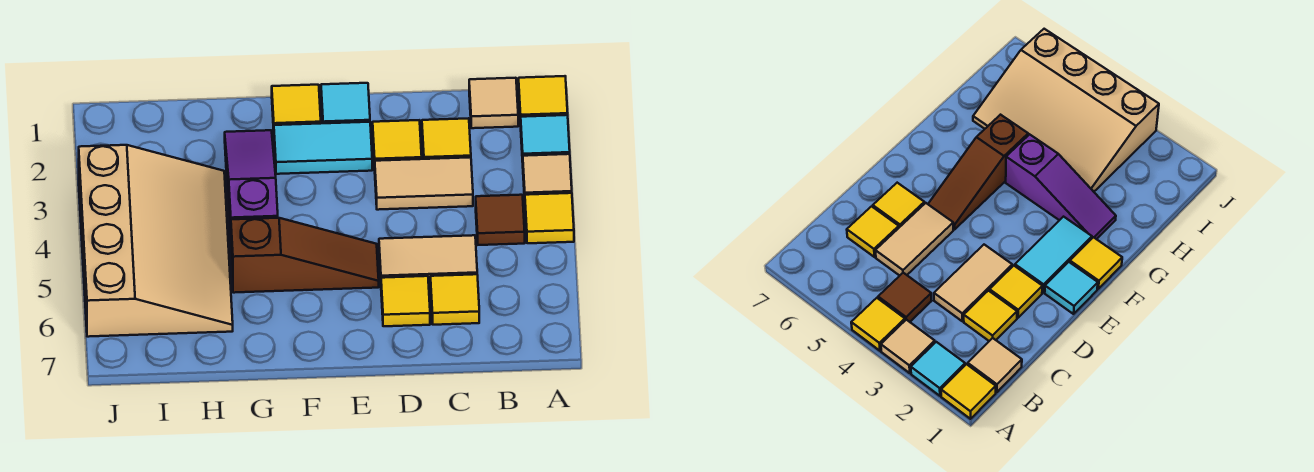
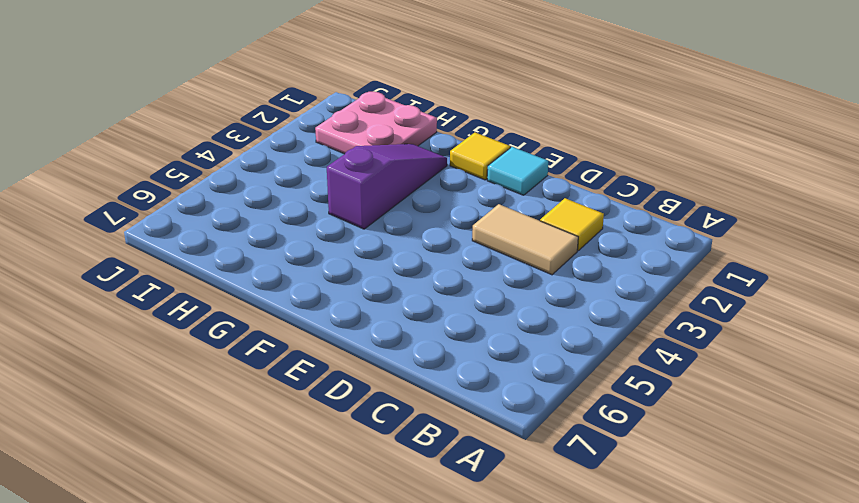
pink 2x2 plate [315,92,437,154] -> none
none -> yellow 1x1 tile [519,76,568,125]
none -> cyan 1x1 tile [521,115,570,162]
none -> tan 1x1 tile [523,154,572,198]

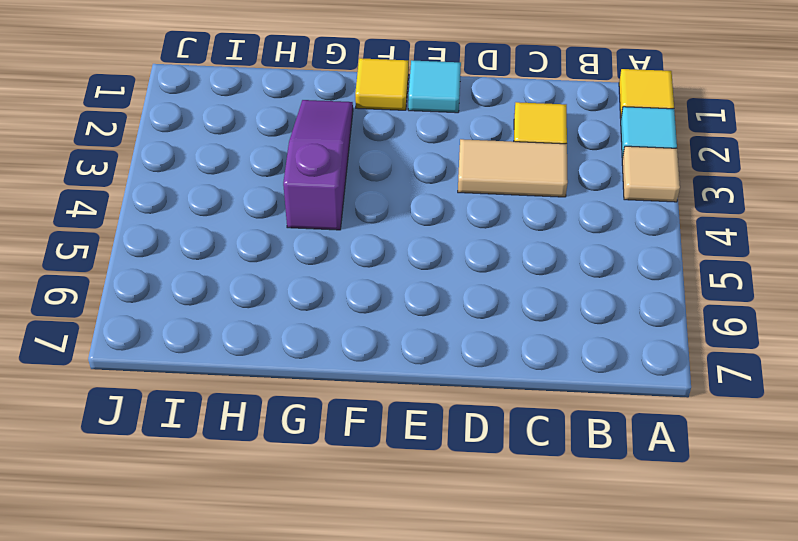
none -> yellow 1x1 tile [525,193,574,243]
none -> tan 1x1 tile [469,78,518,128]
none -> brown 1x1 tile [476,195,525,245]

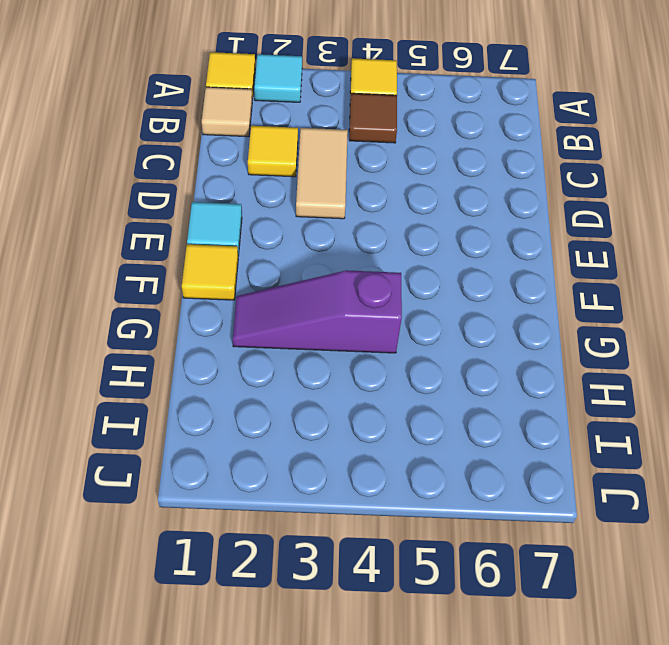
none -> tan 1x1 tile [523,154,572,198]
none -> tan 1x2 tile [379,235,477,286]
none -> yellow 1x1 tile [430,274,479,325]

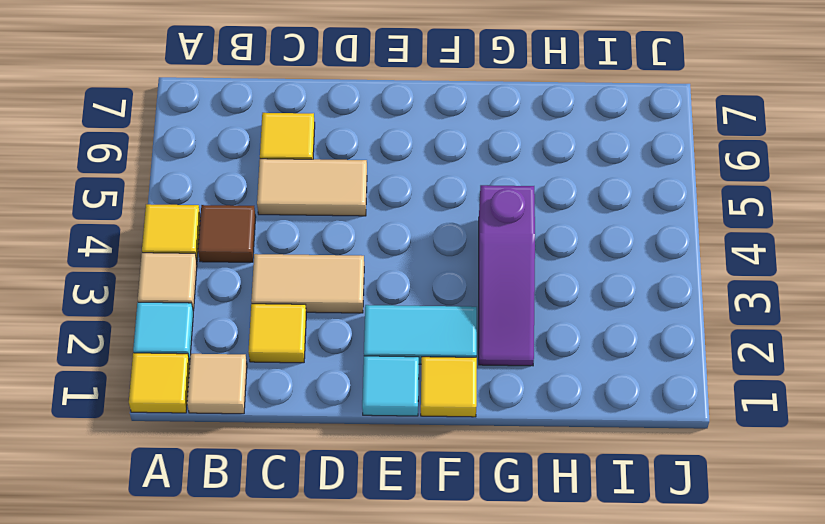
none -> yellow 1x1 tile [373,120,422,168]
none -> yellow 1x1 tile [381,276,430,326]
none -> brown 1x3 slope [231,218,379,293]

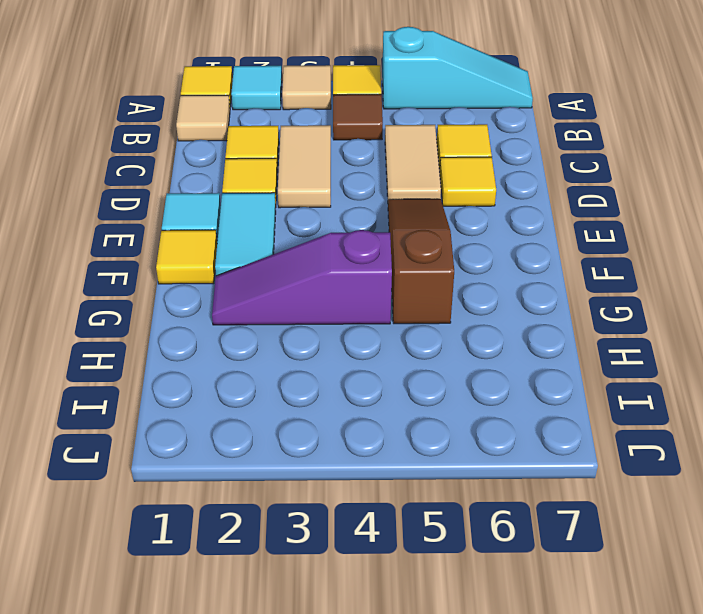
cyan 1x3 slope [382,27,533,109] -> none
none -> tan 3x4 slope [79,145,233,337]

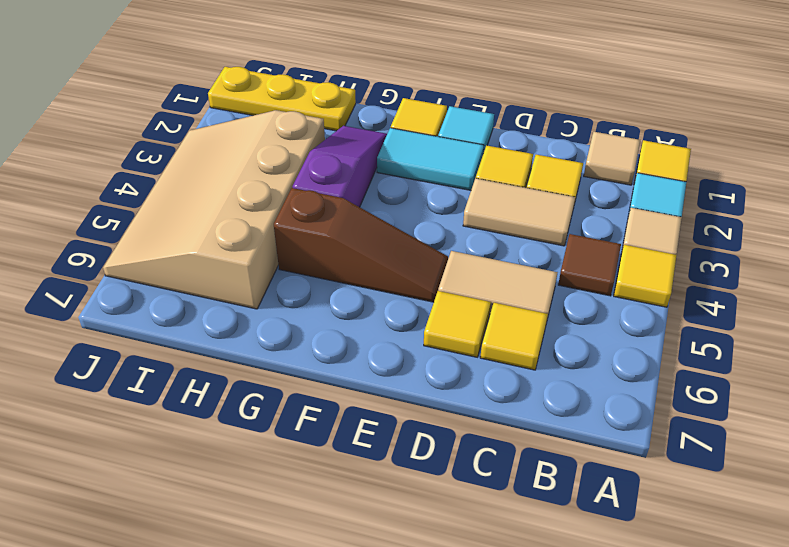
yellow 1x3 plate [208,67,356,131] -> none
tan 3x4 slope [103,110,325,309] -> tan 3x4 slope turned to [79,145,233,337]

